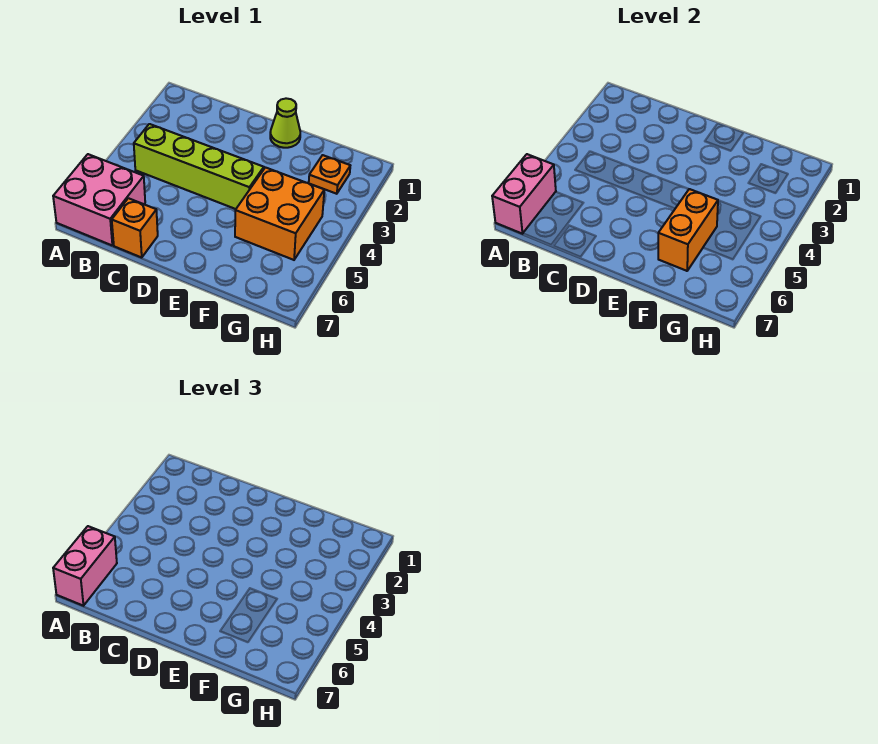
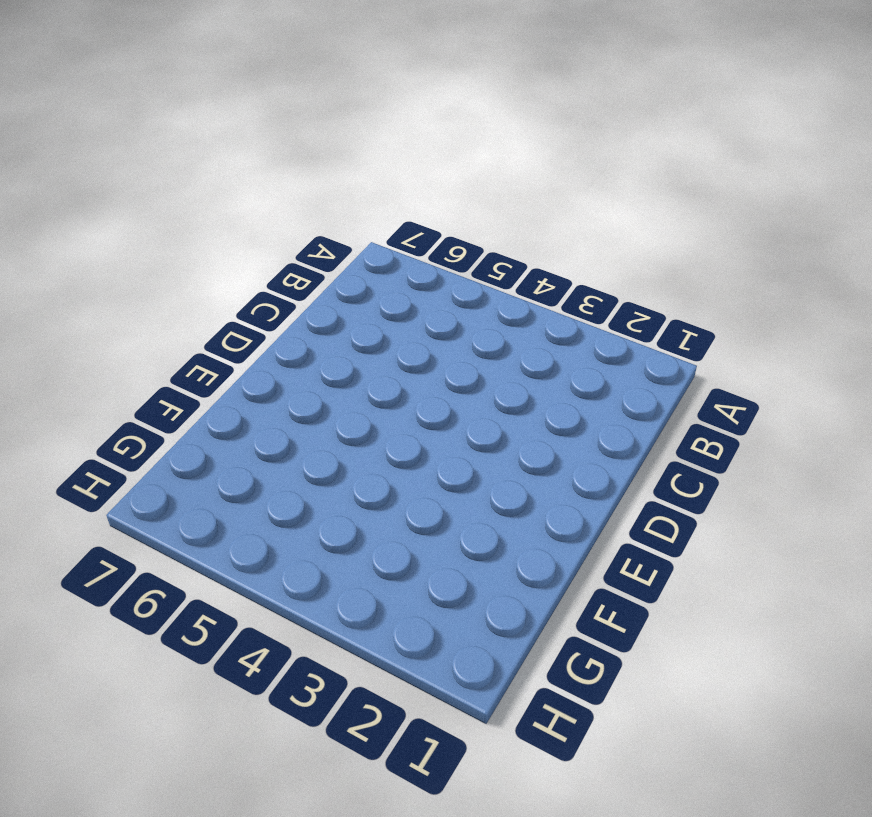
none -> pink 2x2 brick [53,154,145,245]
none -> lime 1x4 brick [134,124,264,209]

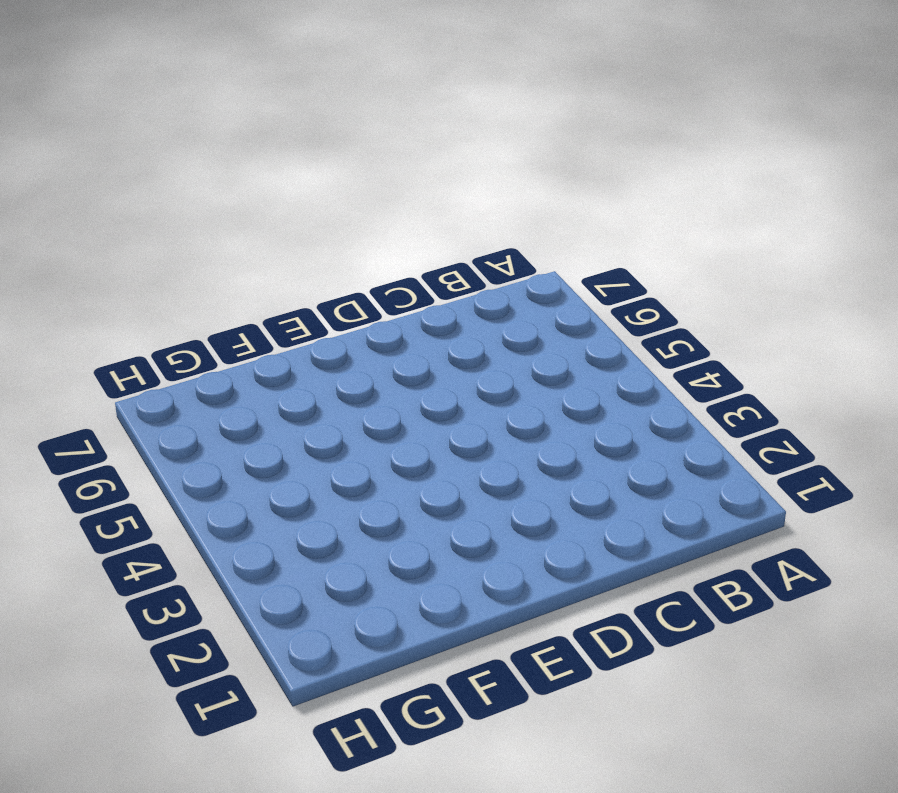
none -> pink 2x2 brick [53,154,145,245]
none -> lime 1x4 brick [134,124,264,209]

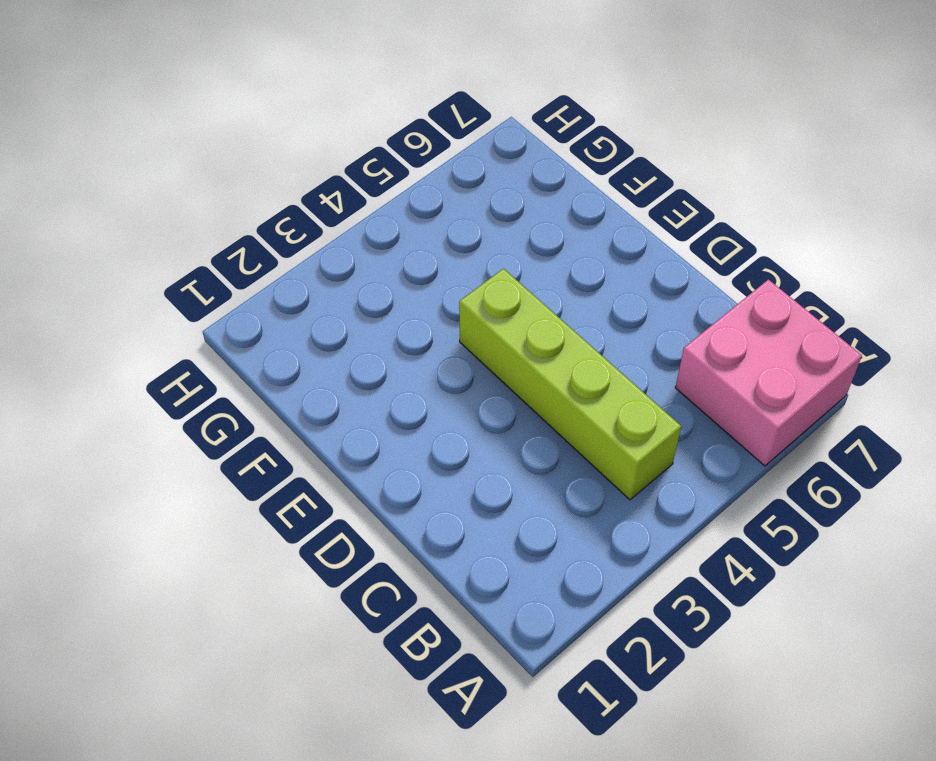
none -> orange 1x1 brick [112,198,158,257]
none -> lime 1x1 cone [270,98,300,148]

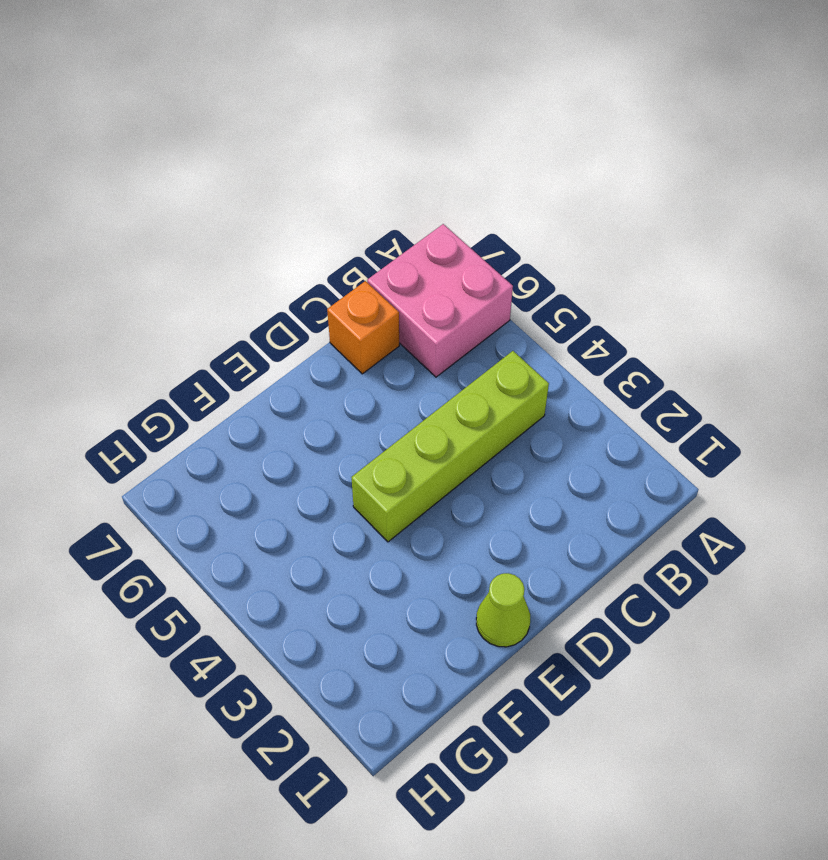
none -> orange 2x2 brick [235,168,324,260]
none -> orange 1x1 plate [309,155,350,194]

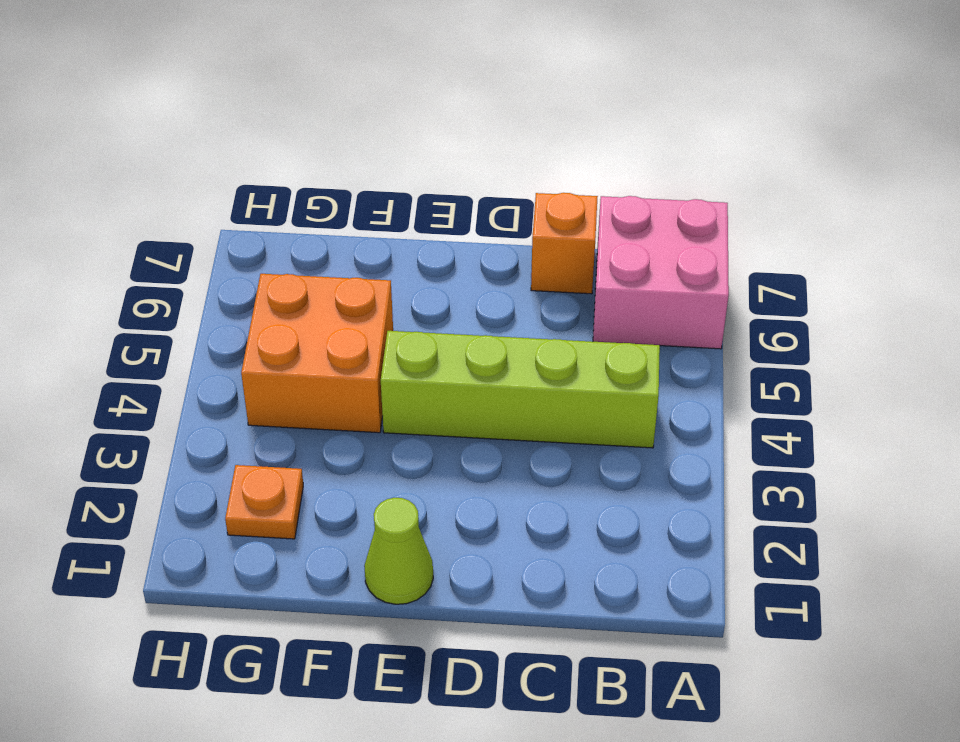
none -> pink 1x2 brick [492,154,556,234]
none -> orange 1x2 brick [658,189,718,271]

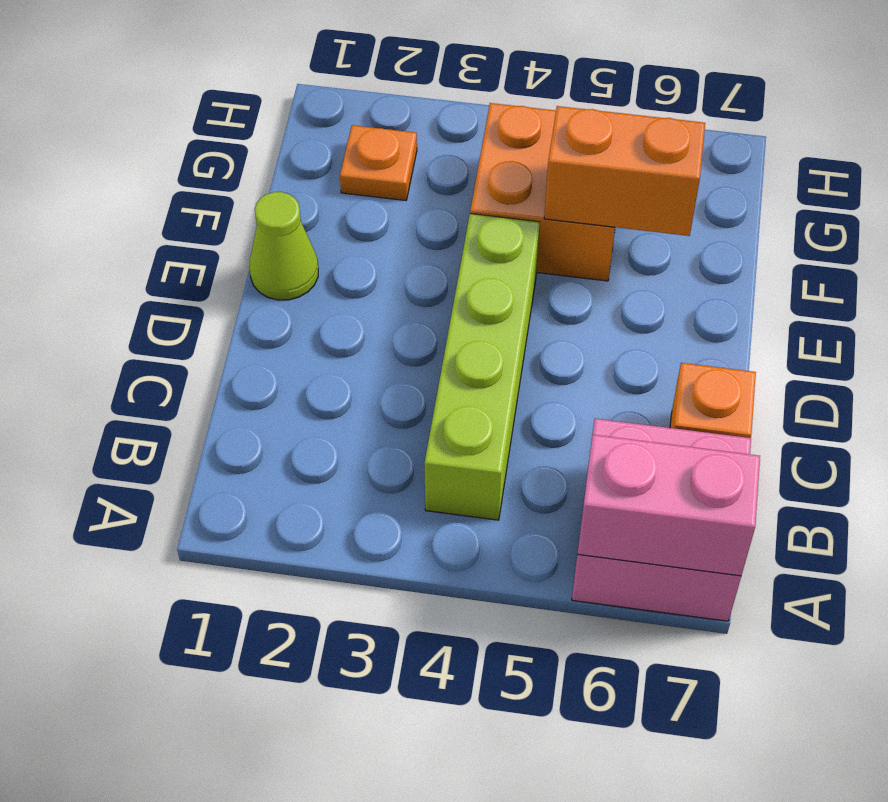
none -> pink 1x2 brick [53,526,117,606]

